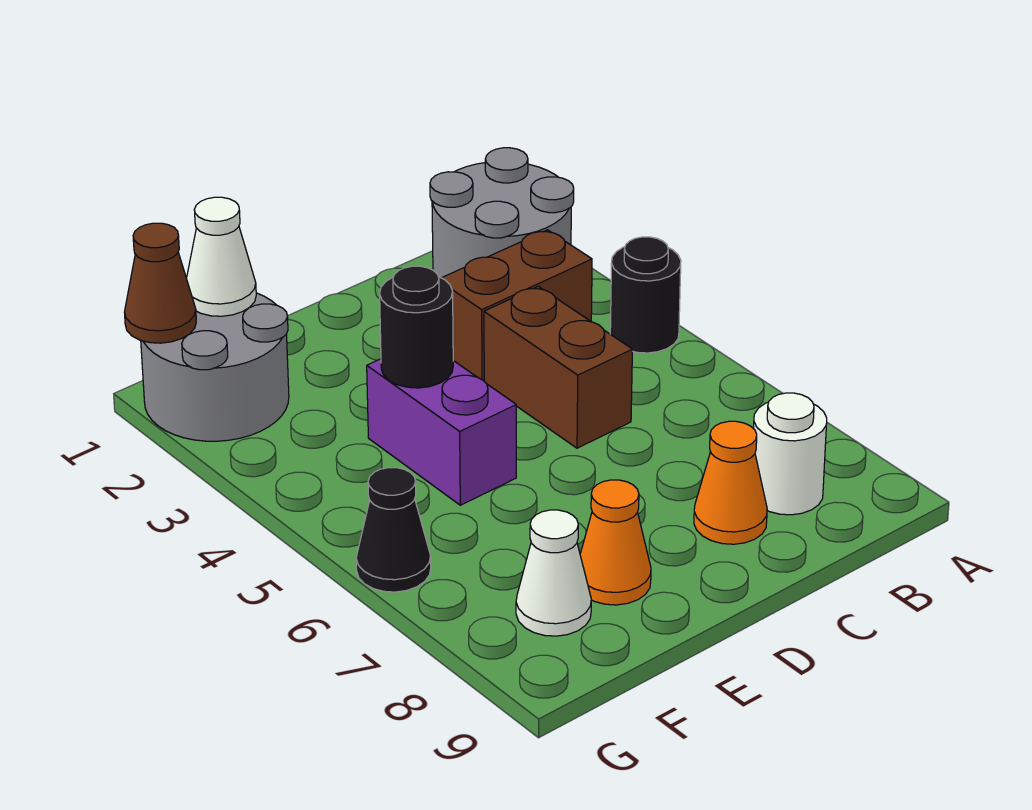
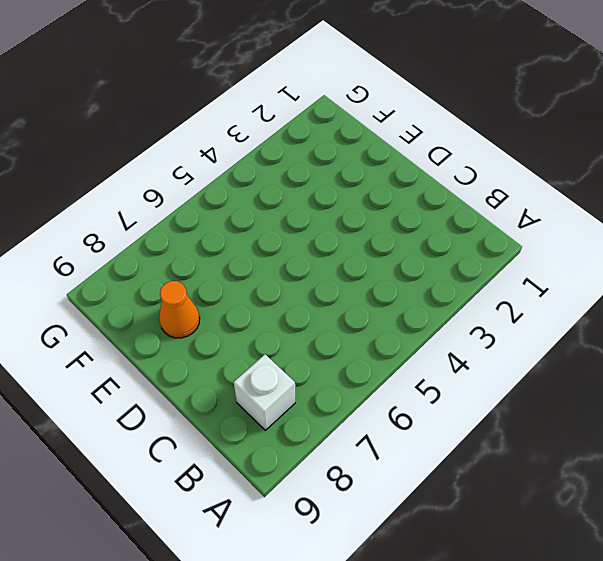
white 1x1 brick [234,355,295,430] -> white 1x1 round brick [754,393,827,515]
none -> grey 2x2 round brick [430,148,574,278]
none -> black 1x1 round brick [610,237,681,353]
none -> brown 1x2 brick [442,230,592,381]

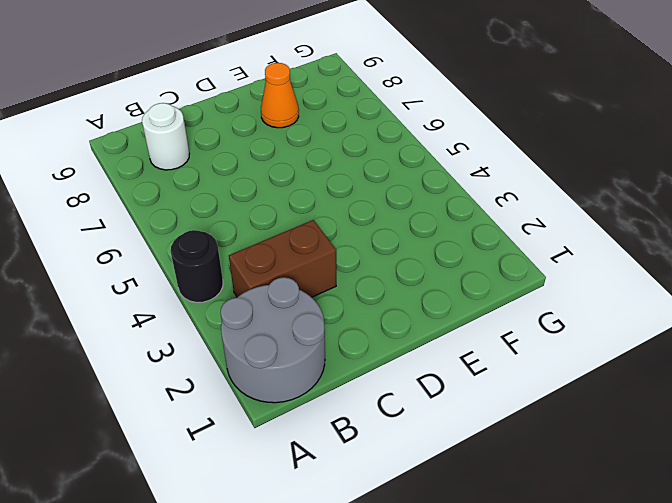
none -> brown 1x2 brick [484,286,632,448]
none -> orange 1x1 cone [694,421,767,544]
none -> purple 1x2 brick [367,359,516,505]

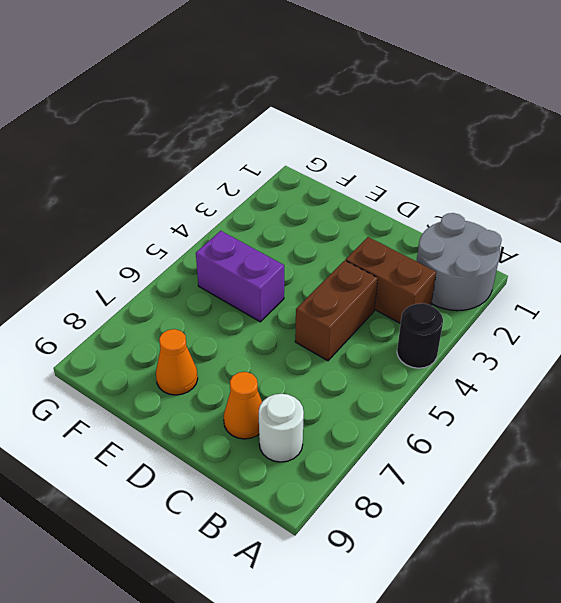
purple 1x2 brick [196,231,284,322] -> purple 1x2 brick turned to [367,359,516,505]
none -> grey 2x2 round brick [141,293,289,441]
none -> white 1x1 cone [516,510,591,636]
none -> black 1x1 cone [356,468,431,592]

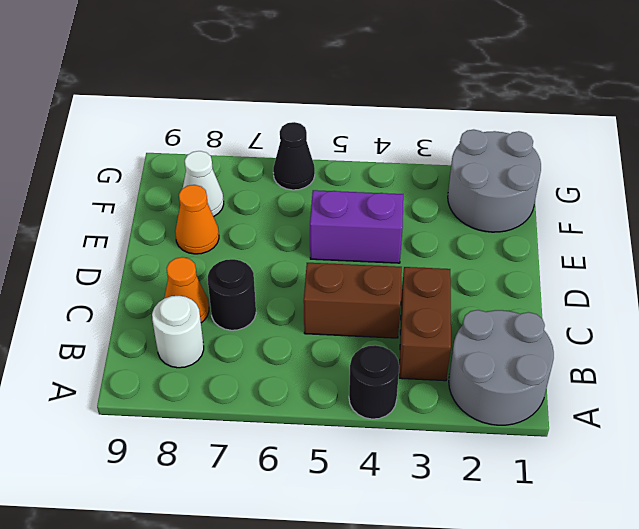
black 1x1 round brick [208,259,256,330] -> black 1x1 round brick moved to [380,266,453,388]
none -> white 1x1 cone [186,197,256,316]
none -> brown 1x1 cone [124,223,196,343]

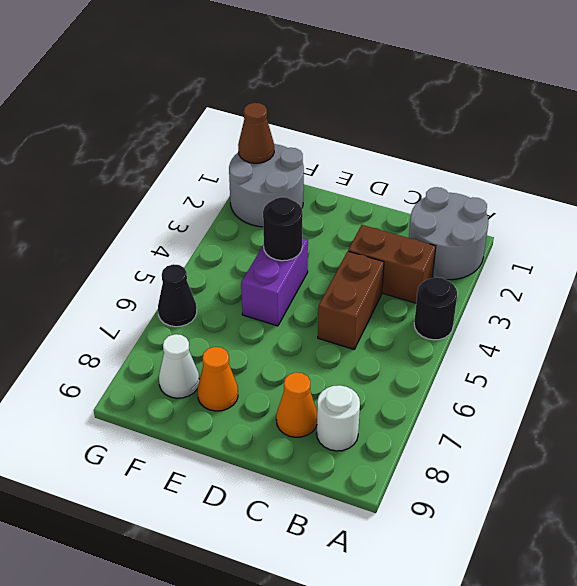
none -> white 1x1 cone [186,197,256,316]

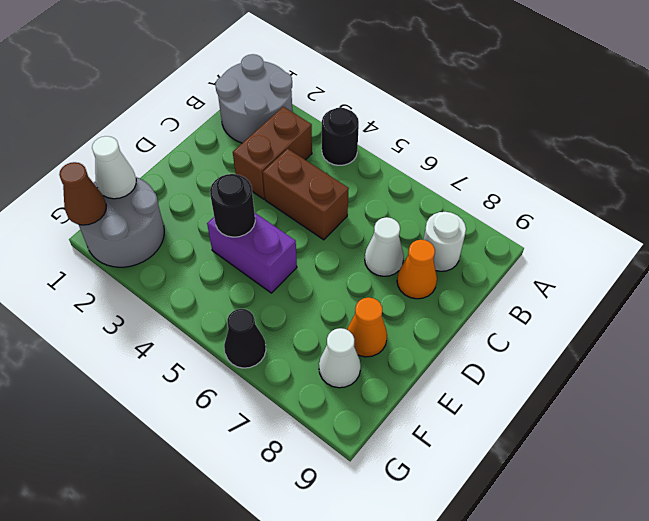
white 1x1 cone [365,217,404,276] -> none

